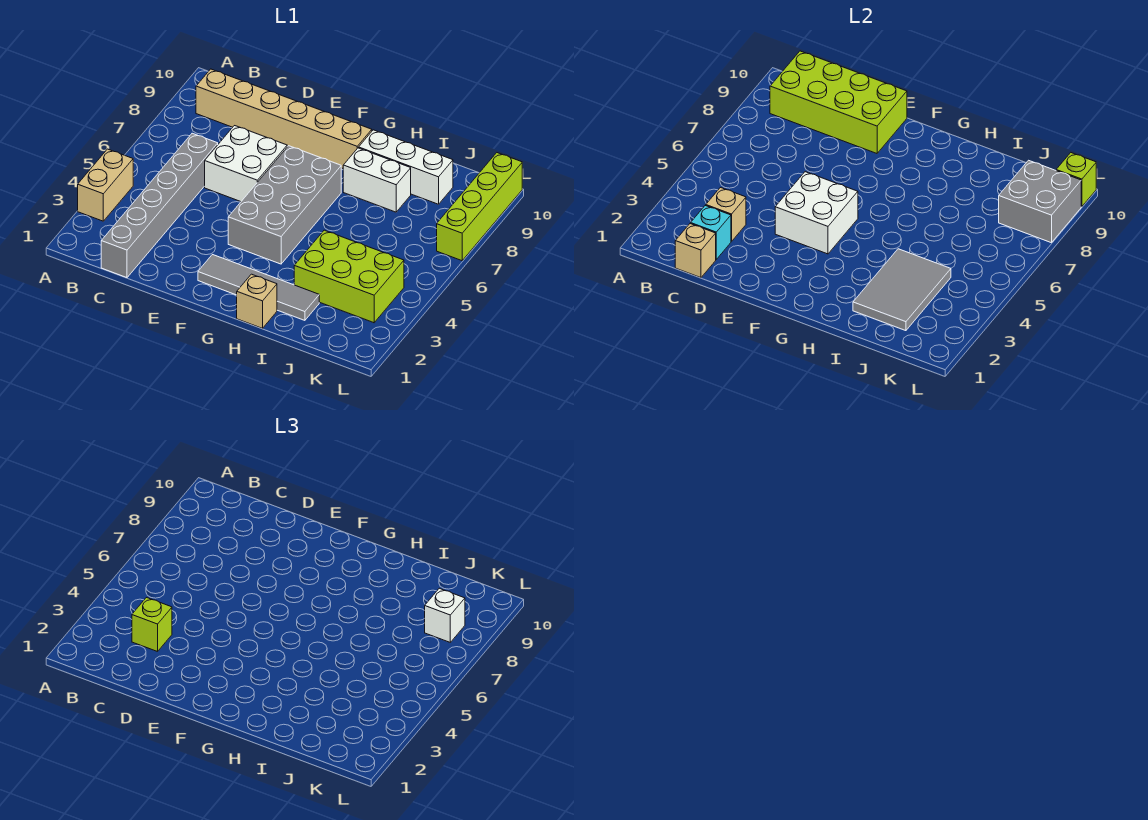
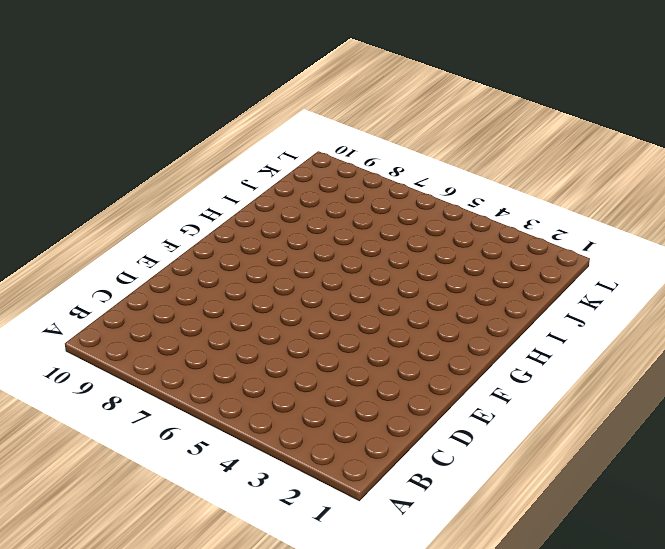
none -> tan 1x2 brick [78,149,133,221]
none -> tan 1x6 brick [196,69,372,168]
none -> grey 1x6 brick [101,133,218,278]

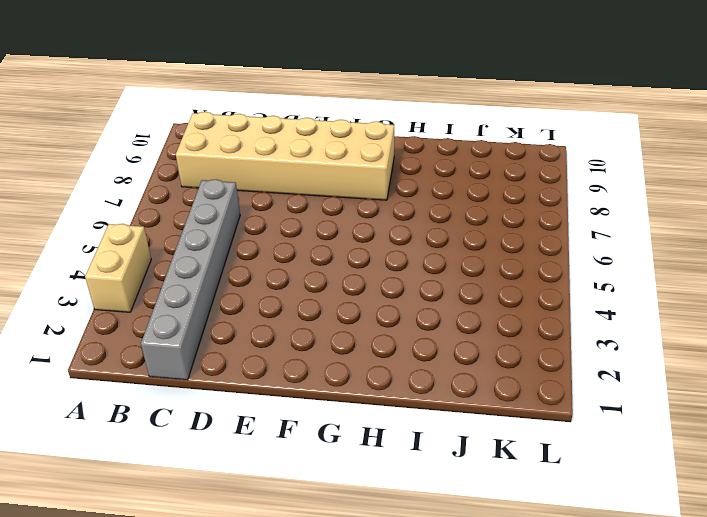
tan 2x6 brick [176,112,394,200] -> tan 1x6 brick [196,69,372,168]
none -> white 2x2 brick [205,126,287,202]
none -> grey 1x4 tile [198,255,319,320]
none -> grey 2x4 brick [228,146,341,264]

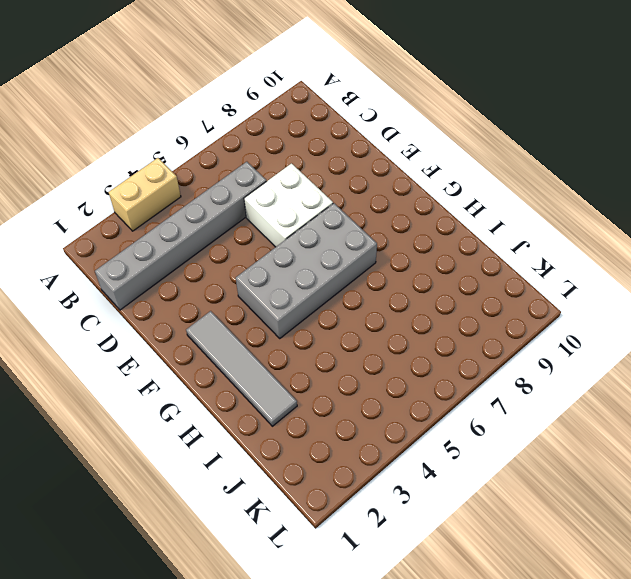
none -> tan 1x6 brick [196,69,372,168]
none -> tan 1x1 brick [237,274,277,328]
none -> white 1x2 brick [343,148,411,212]

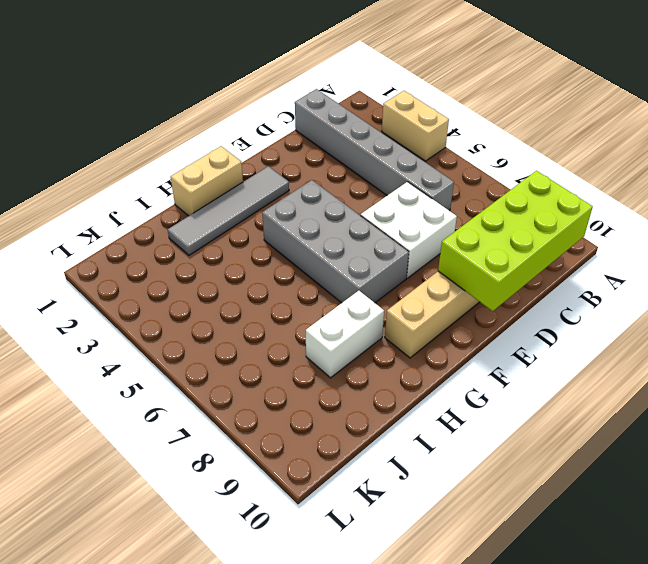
tan 1x2 brick [171,146,243,216] -> tan 1x1 brick [237,274,277,328]
none -> white 1x3 brick [359,130,453,204]
none -> lime 2x3 brick [294,230,404,323]
none -> lime 1x4 brick [437,153,522,261]

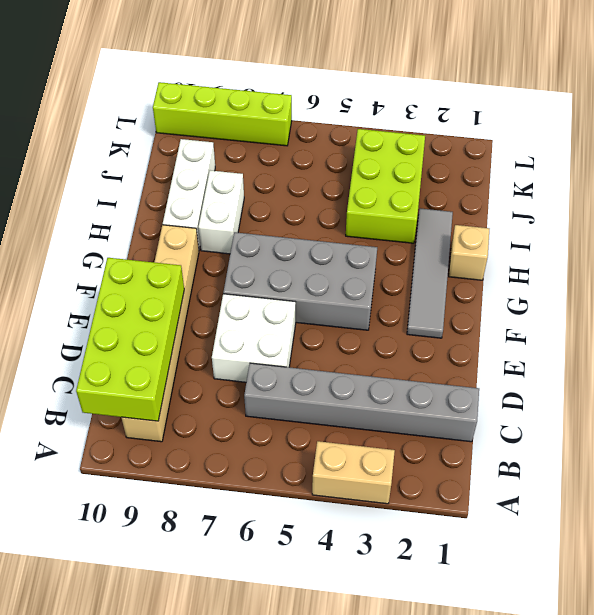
none -> tan 1x1 brick [675,224,716,278]
none -> cyan 1x1 brick [691,206,731,259]
none -> tan 1x1 brick [706,188,746,242]

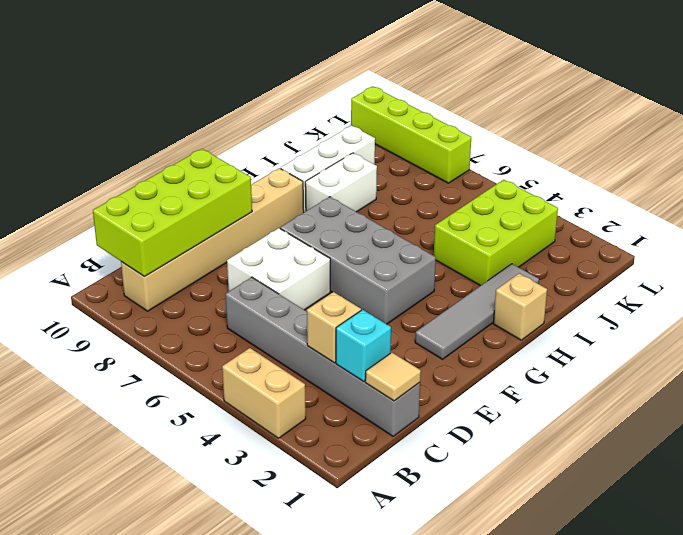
tan 1x1 tile [365,353,421,401] -> tan 1x1 brick [675,224,716,278]
none -> white 2x2 brick [775,172,858,254]
none -> grey 2x3 tile [853,249,951,331]
none -> grey 2x2 brick [999,160,1081,243]

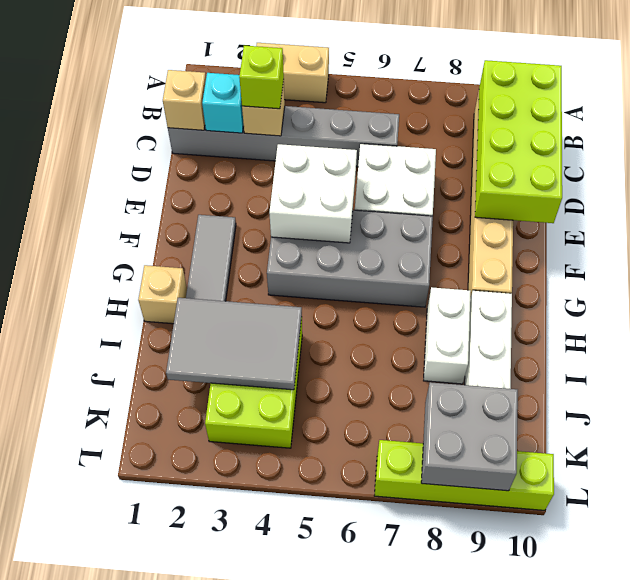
none -> lime 1x1 brick [1056,153,1096,207]
none -> white 1x1 brick [425,588,465,642]

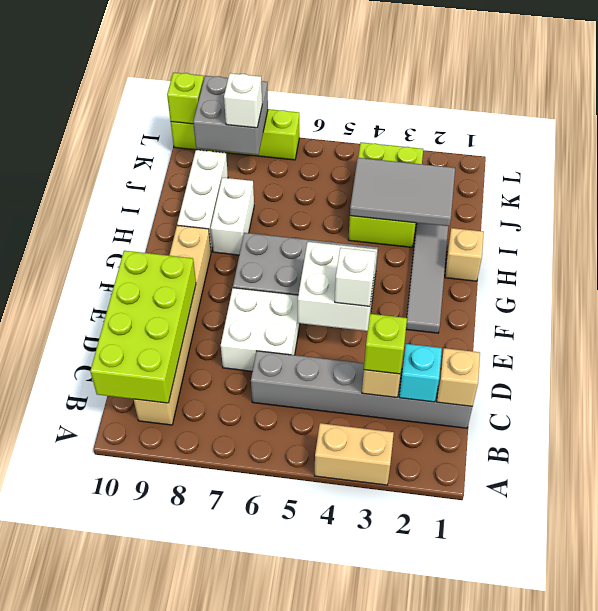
white 1x1 brick [335,248,376,306] -> none

